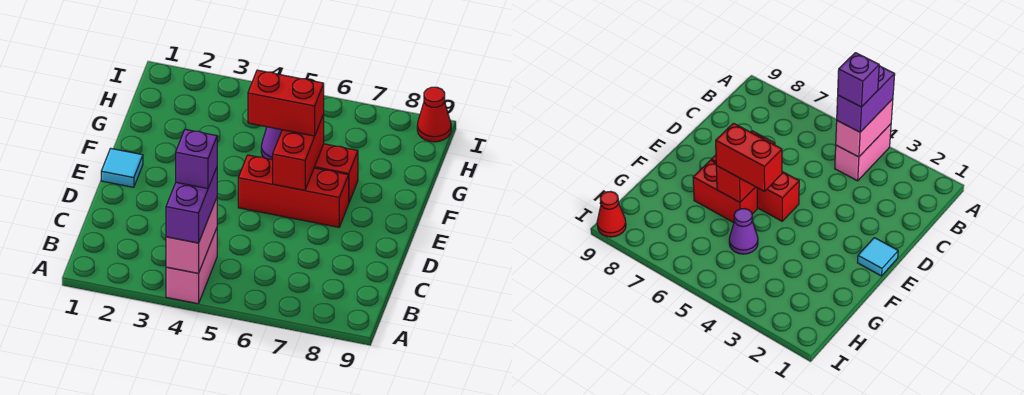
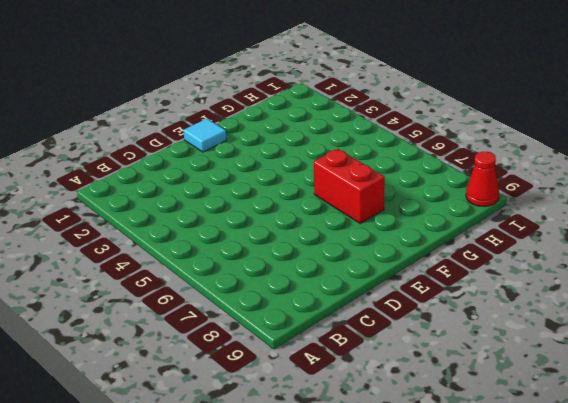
none -> pink 1x2 brick [166,228,217,304]
none -> red 1x3 brick [238,155,349,227]

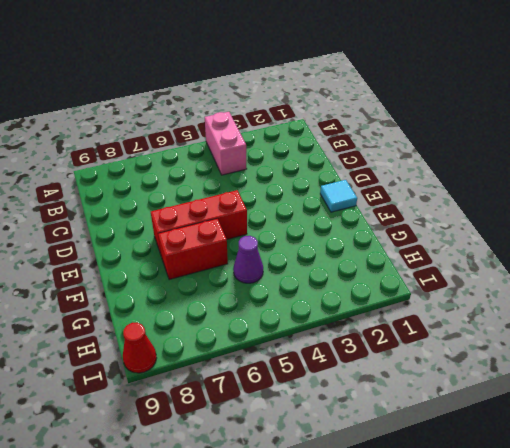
none -> pink 1x2 brick [166,198,217,273]
none -> red 1x2 brick [273,115,324,190]

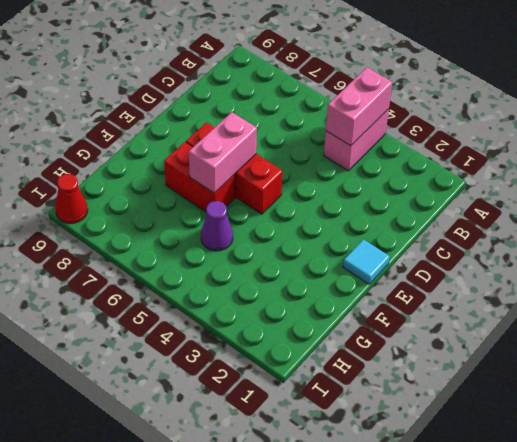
pink 1x2 brick [189,112,257,193] -> red 1x2 brick [273,115,324,190]
none -> purple 1x2 brick [166,168,217,243]
none -> red 1x2 brick [248,70,324,136]

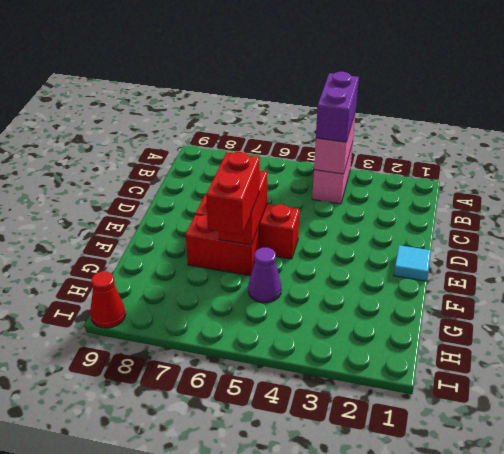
red 1x2 brick [206,152,260,235] -> red 1x2 brick turned to [248,70,324,136]
none -> purple 1x1 brick [176,129,217,189]

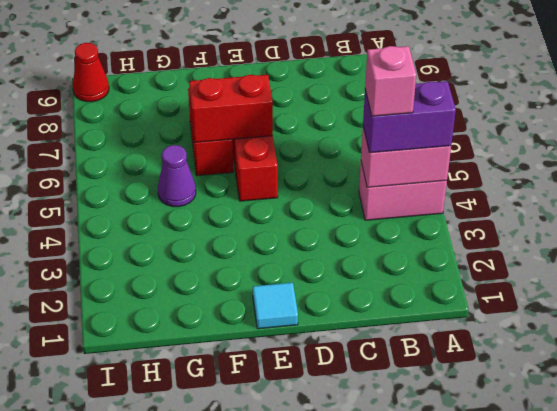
pink 1x1 brick [365,46,416,116] -> purple 1x1 brick [176,129,217,189]
none -> red 1x2 brick [248,70,324,136]

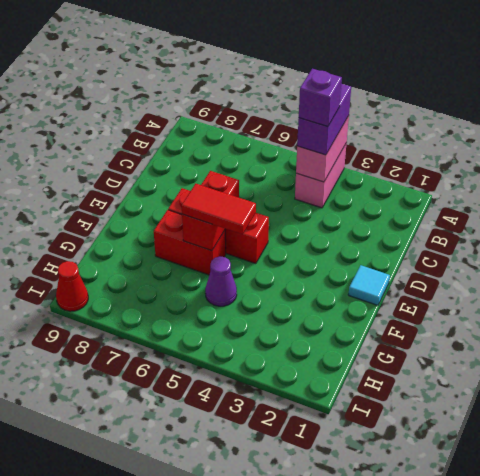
red 1x2 tile [182,184,256,234] -> red 1x2 brick [248,70,324,136]

